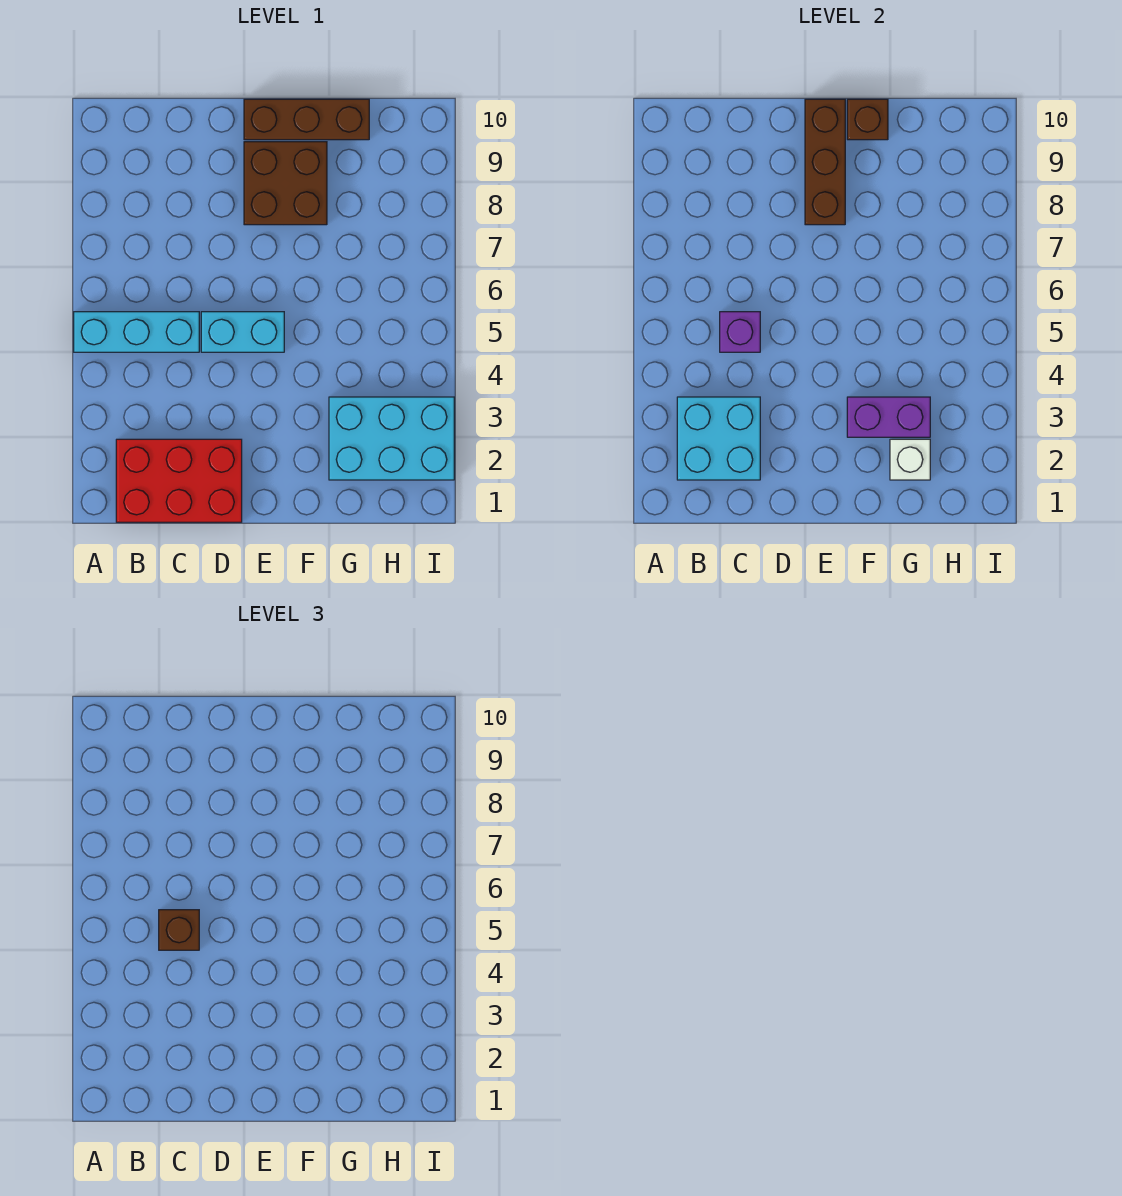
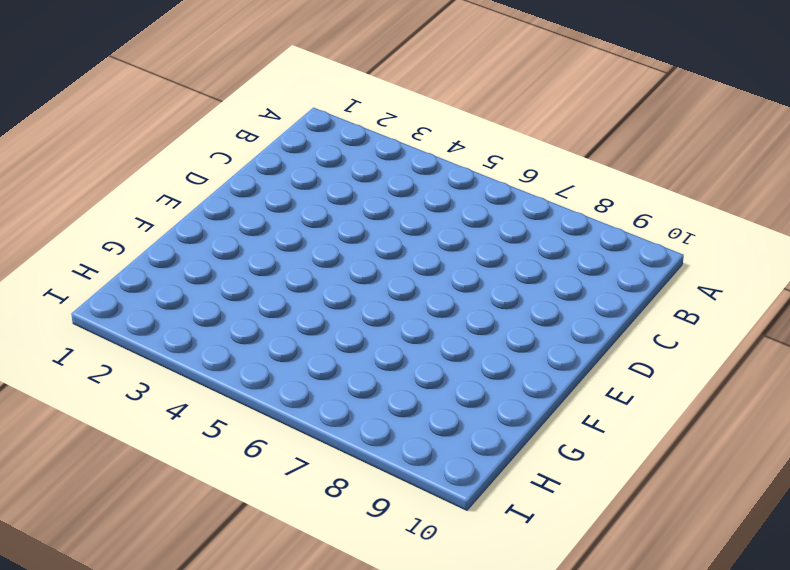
none -> cyan 1x3 brick [74,312,199,352]
none -> red 2x3 brick [116,439,242,522]
none -> cyan 1x2 brick [201,312,284,352]

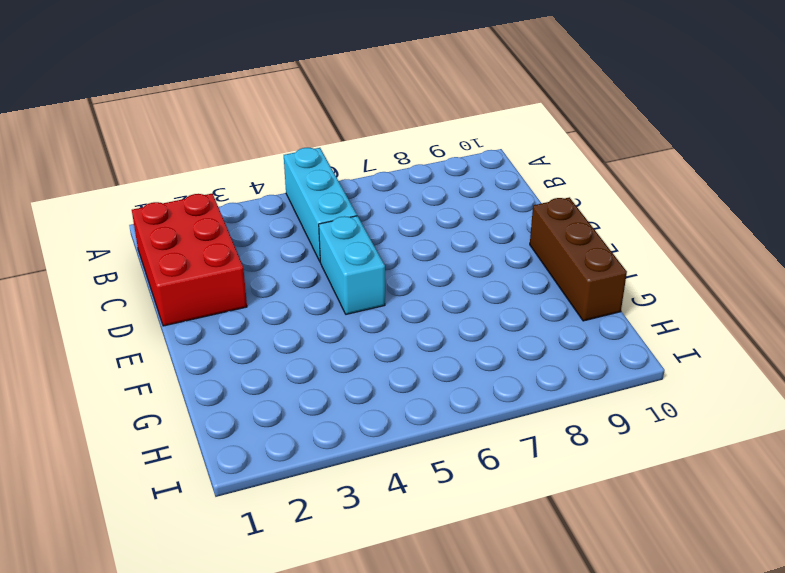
none -> brown 2x2 brick [244,142,327,225]
none -> cyan 2x3 brick [329,397,454,480]
none -> cyan 2x2 brick [677,397,760,480]

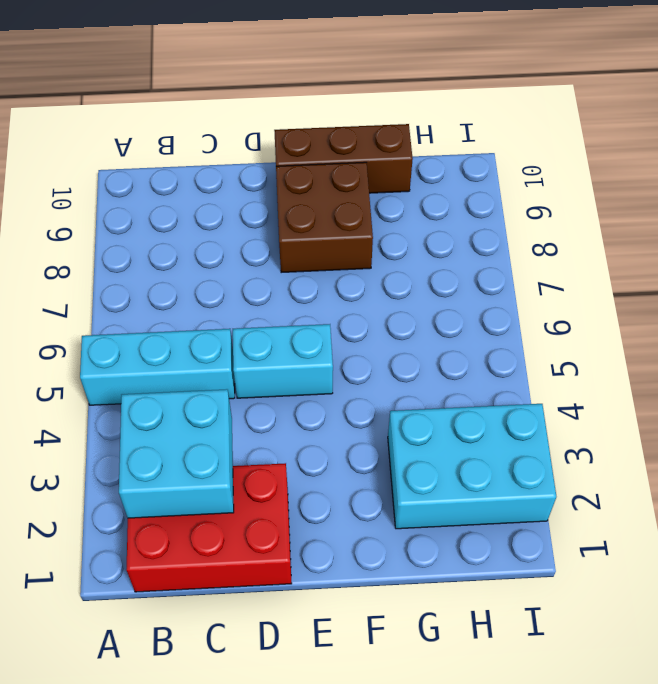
none -> purple 1x1 brick [720,312,760,352]
none -> brown 1x3 brick [805,99,845,225]
none -> purple 1x2 brick [847,397,930,437]

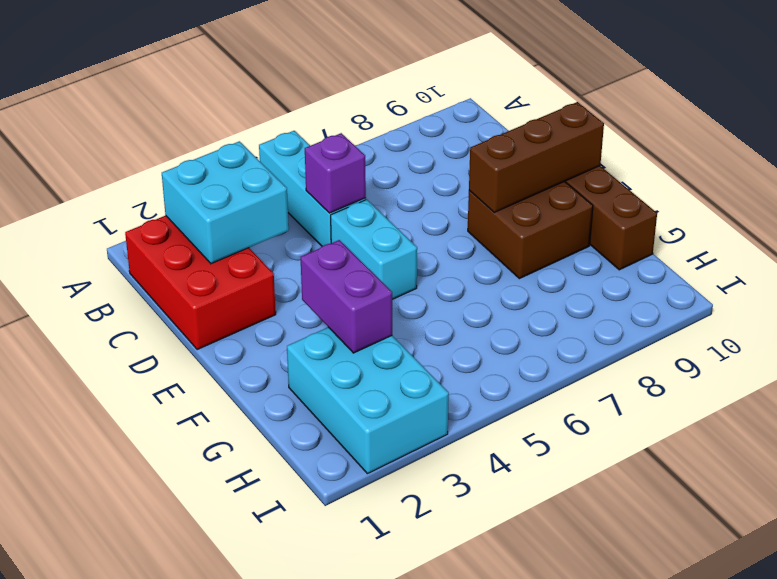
none -> brown 1x1 brick [847,99,888,140]
none -> white 1x1 brick [890,439,930,480]
none -> brown 1x1 brick [159,910,199,950]

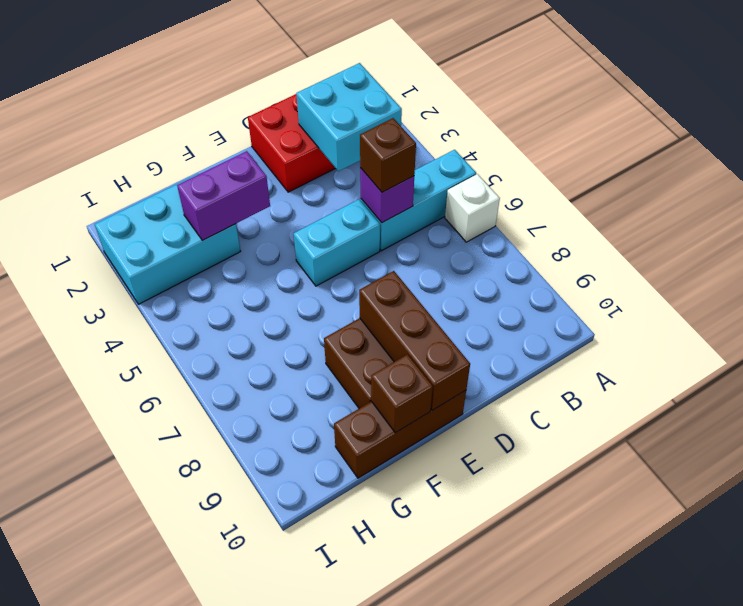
white 1x1 brick [445,174,500,242] -> white 1x1 brick moved to [890,439,930,480]

